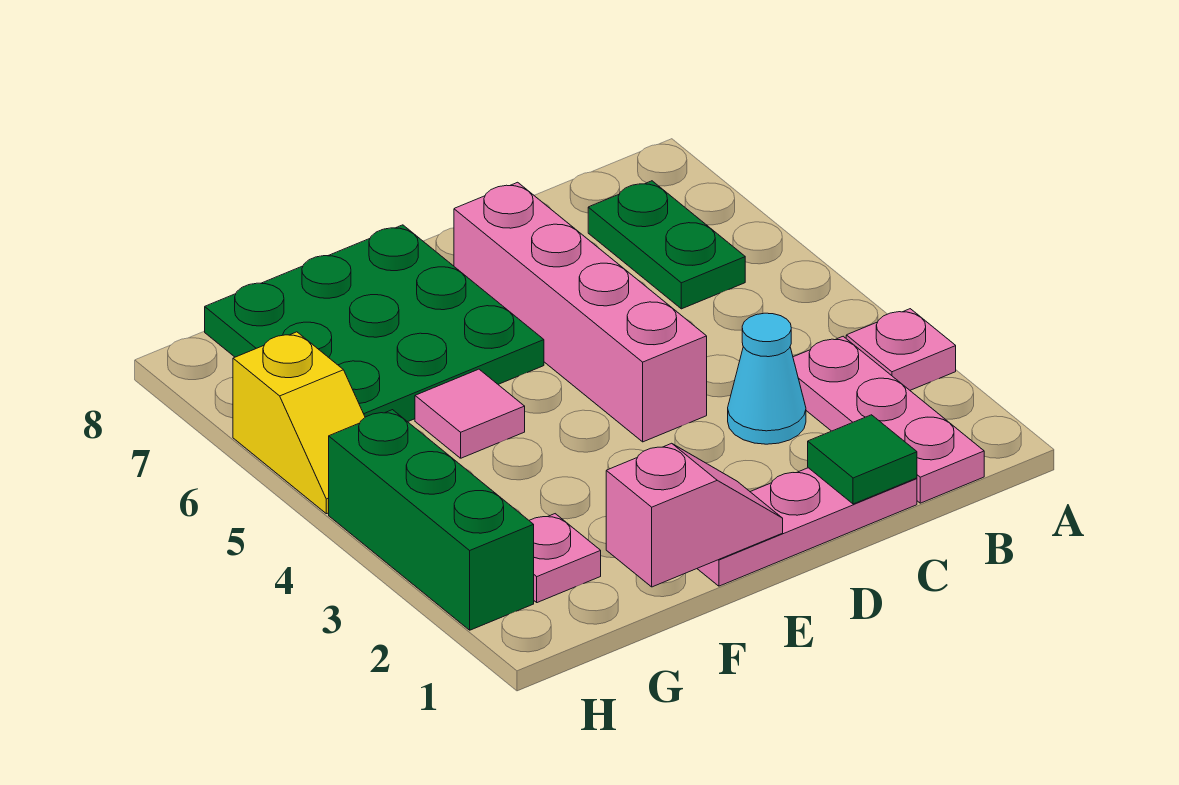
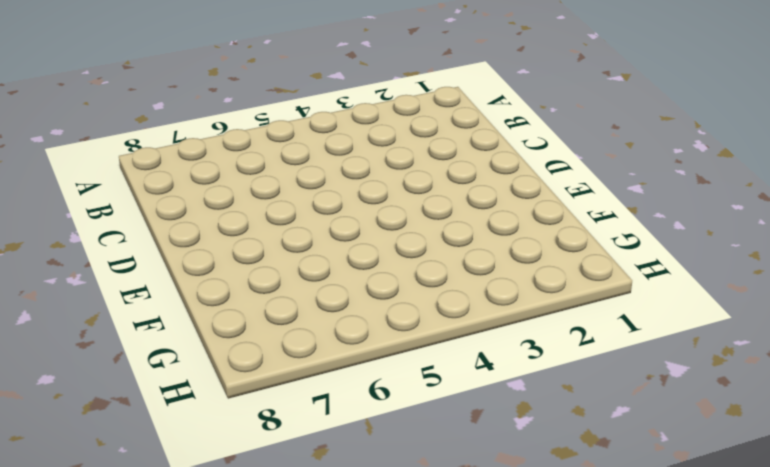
none -> pink 1x1 plate [846,309,956,390]
none -> pink 1x3 plate [793,336,984,503]
none -> green 1x2 plate [588,181,745,309]

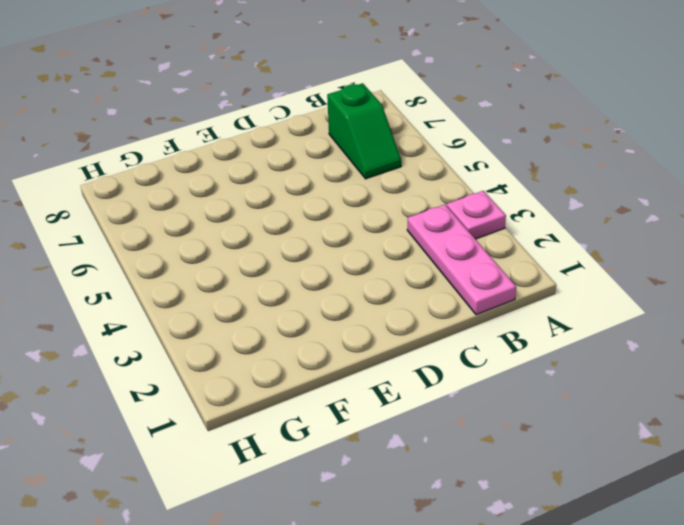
green 1x2 slope [327,83,401,179] -> green 1x2 plate [588,181,745,309]
none -> pink 1x3 plate [697,468,917,586]
none -> cyan 1x1 cone [728,313,806,444]
none -> pink 1x4 brick [454,182,707,442]

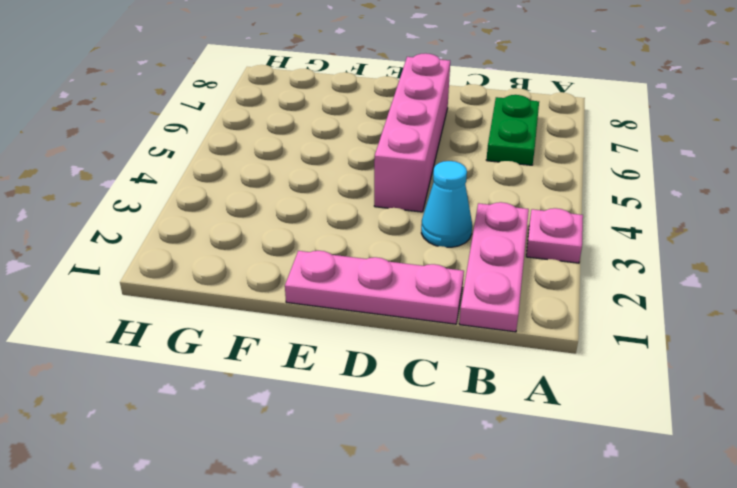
none -> green 3x3 plate [205,225,544,422]
none -> pink 1x1 tile [415,369,525,458]
none -> pink 1x1 plate [529,514,601,603]

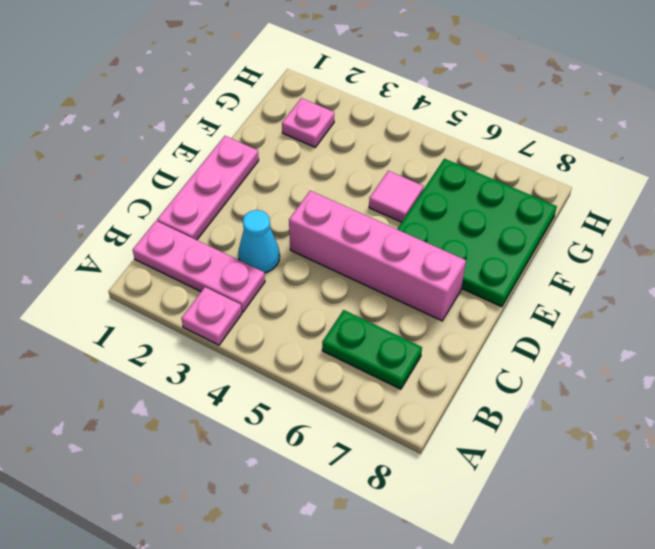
none -> green 1x3 brick [329,410,534,630]
none -> yellow 1x2 slope [233,332,365,514]
none -> green 1x1 tile [808,415,917,504]

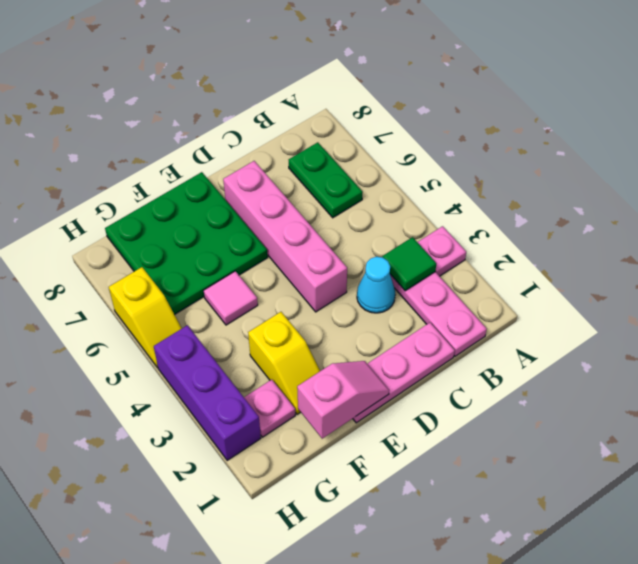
green 1x1 tile [382,237,436,291] -> green 1x1 tile moved to [808,415,917,504]
yellow 1x2 slope [248,312,320,414] -> none
purple 1x3 brick [154,325,261,460] -> green 1x3 brick [329,410,534,630]

